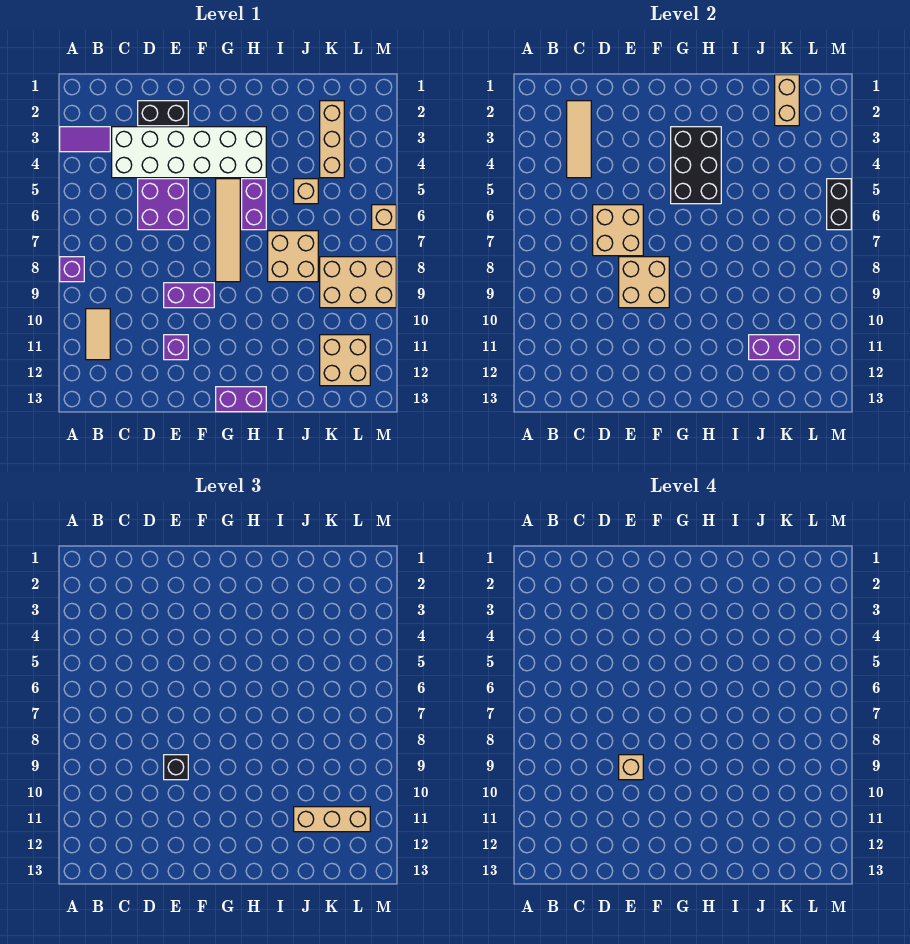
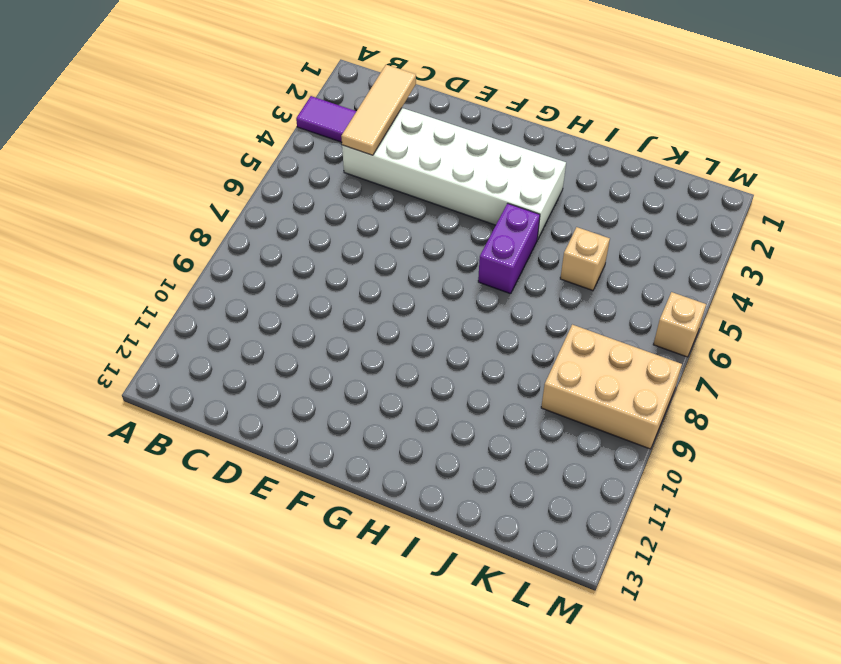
none -> purple 1x1 brick [60,257,84,282]
none -> tan 1x2 tile [86,309,110,360]
none -> black 1x2 brick [138,101,188,126]

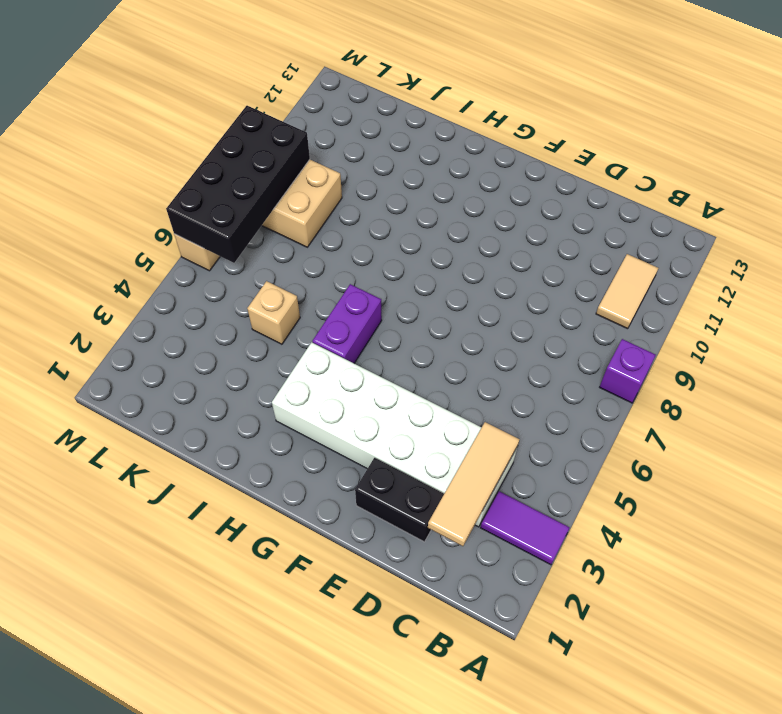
black 2x4 brick [166,106,310,263] -> black 1x2 brick [827,179,851,230]
none -> purple 2x2 brick [138,179,188,230]
none -> purple 1x2 brick [164,283,214,308]
none -> purple 1x1 brick [164,335,188,360]

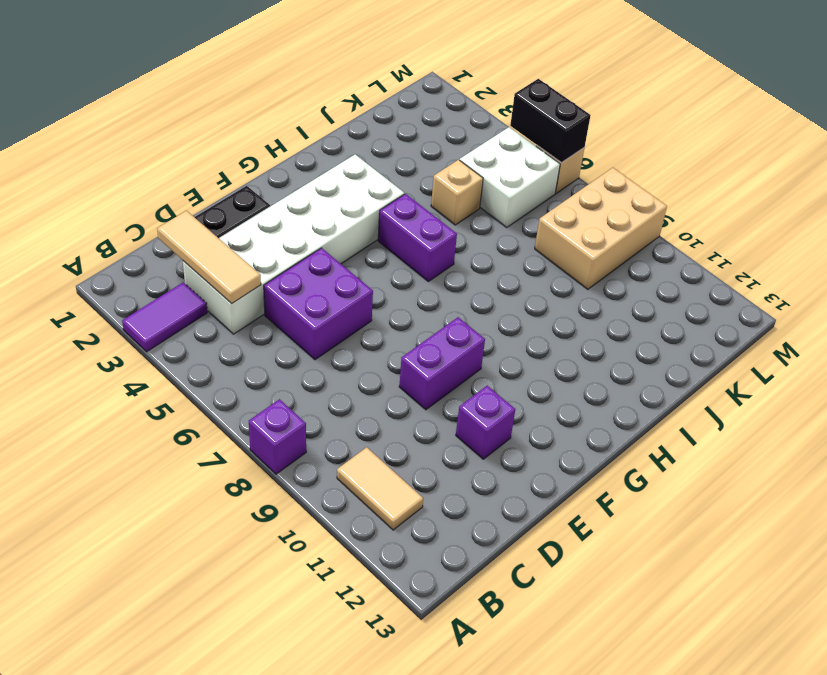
white 2x2 brick [460,127,560,228] -> none
none -> tan 1x4 tile [216,179,240,282]
none -> purple 1x2 brick [216,387,266,412]
none -> tan 2x2 brick [268,231,318,282]

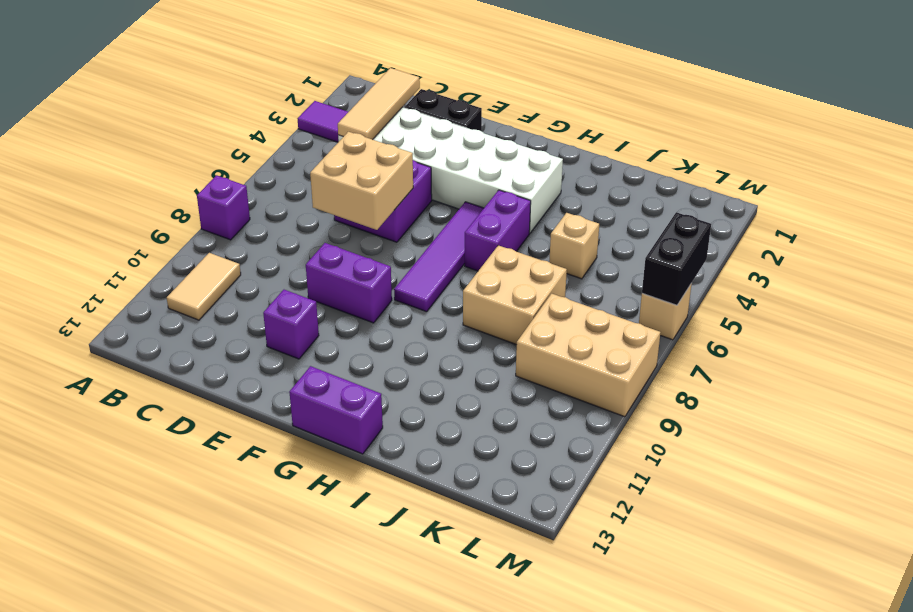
purple 1x4 tile [394,202,484,312] -> tan 1x4 tile [216,179,240,282]
none -> tan 1x3 brick [320,101,344,178]
none -> tan 2x2 brick [320,335,370,386]
none -> tan 2x2 brick [619,257,669,308]

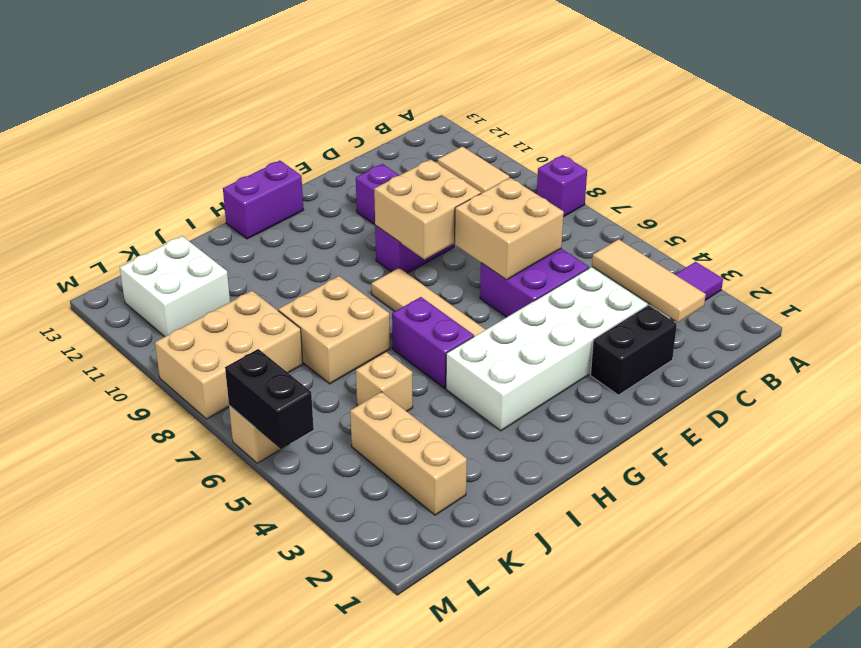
white 2x2 brick [120,236,230,336] -> tan 2x2 brick [320,335,370,386]
none -> black 2x3 brick [671,127,721,204]
none -> purple 1x2 brick [749,335,799,360]
none -> tan 1x2 brick [775,75,799,126]

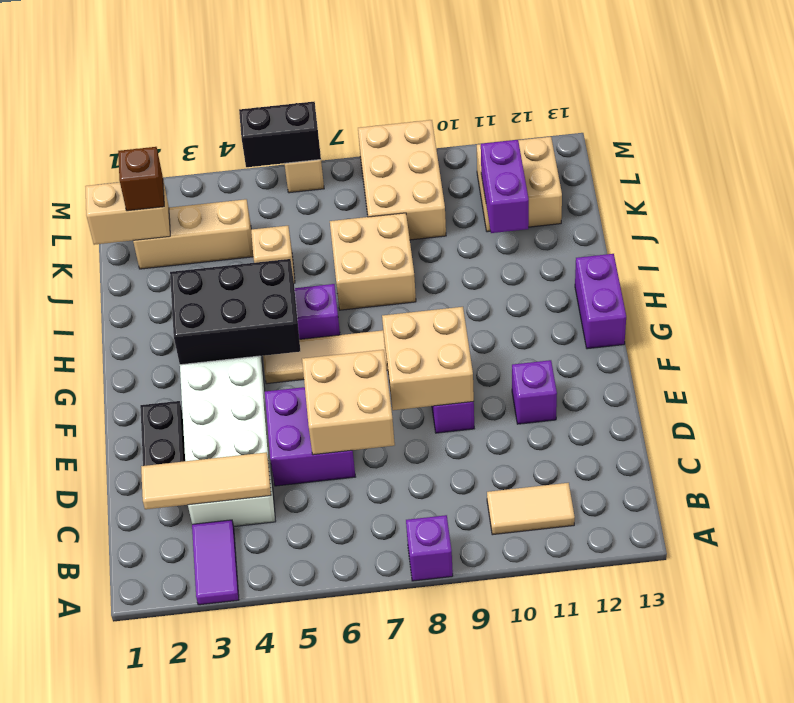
brown 1x1 brick [118,147,164,211] -> none
none -> black 1x1 brick [164,755,188,780]
none -> tan 1x3 brick [294,807,370,832]
none -> tan 1x1 brick [619,755,643,780]

